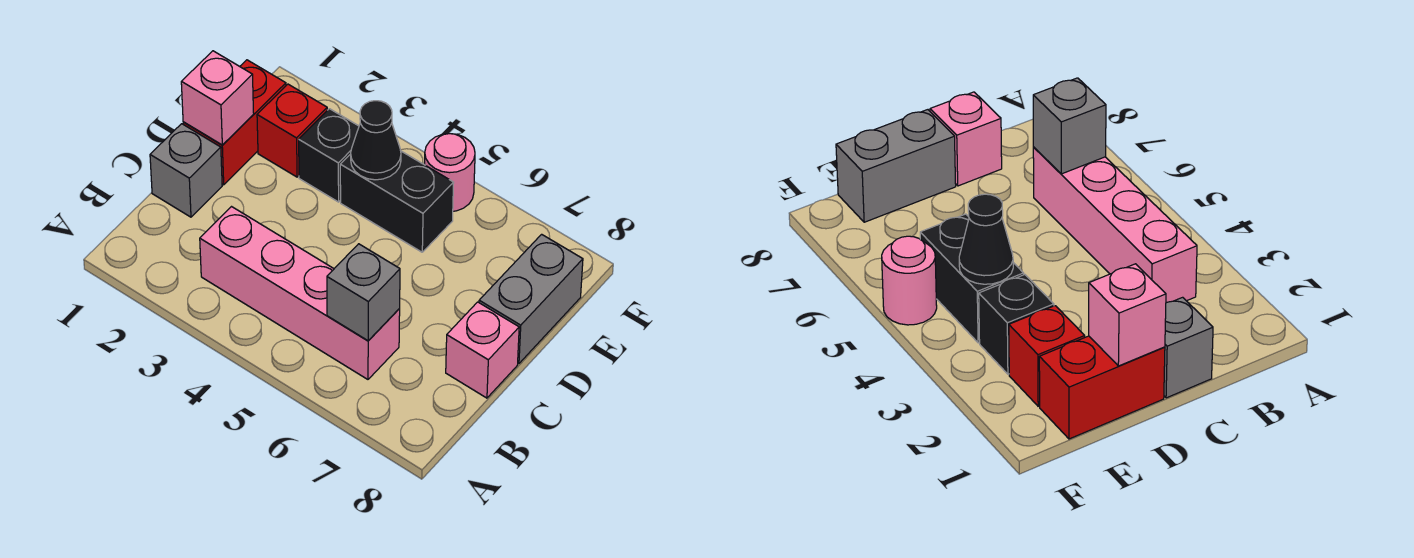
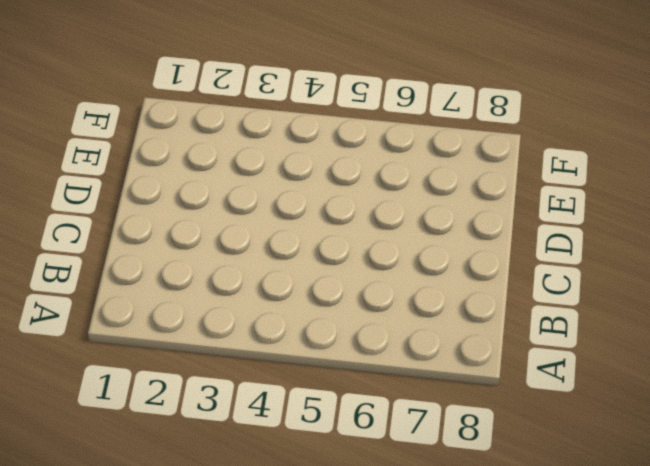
none -> pink 1x4 brick [200,207,400,379]
none -> grey 1x1 brick [150,124,222,217]
none -> pink 1x1 brick [446,302,519,398]

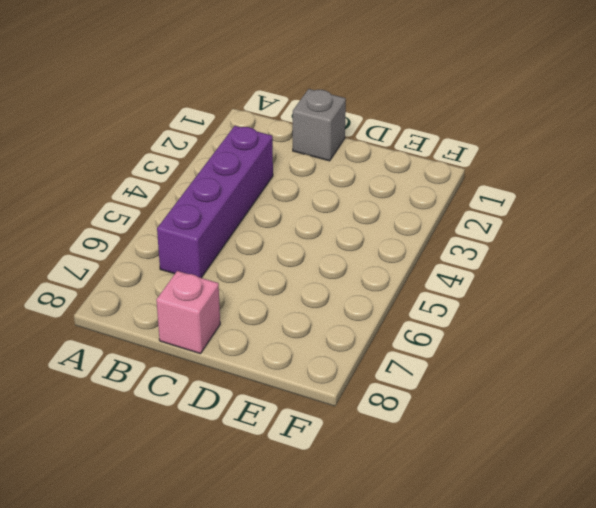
purple 1x4 brick [157,126,273,278] -> pink 1x4 brick [200,207,400,379]
none -> red 1x2 brick [183,60,286,185]
none -> grey 1x2 brick [479,234,583,364]
none -> red 1x1 brick [257,84,327,177]

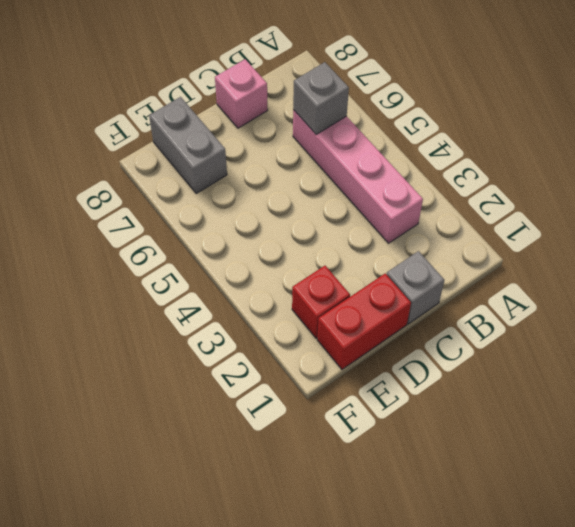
grey 1x2 brick [149,97,227,193] -> grey 1x2 brick turned to [479,234,583,364]
none -> black 1x1 brick [299,109,359,202]
none -> black 1x2 brick [340,151,454,252]
none -> pink 1x1 round brick [425,134,475,211]

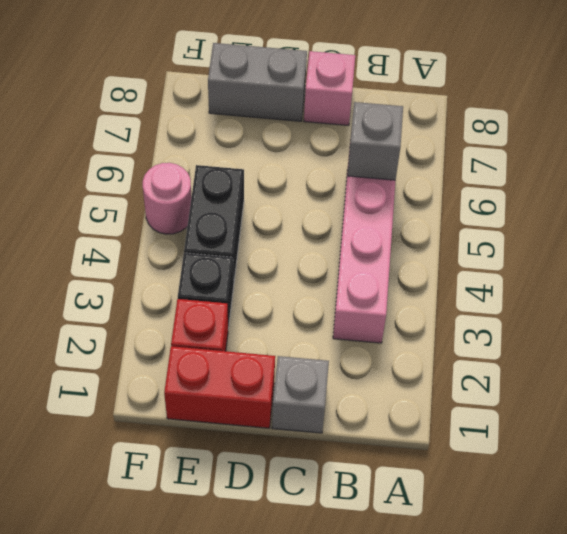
none -> pink 1x1 brick [181,51,254,145]
none -> black 1x1 cone [351,101,401,180]

